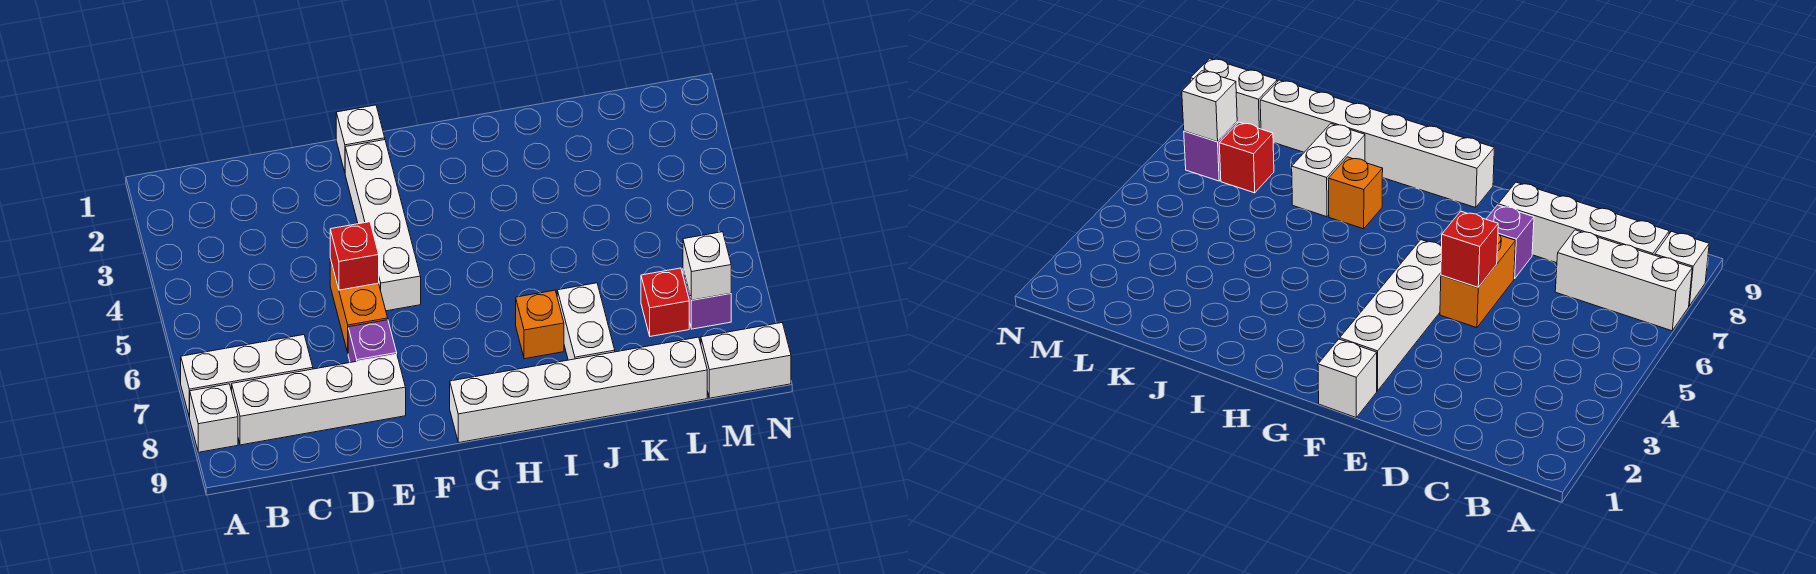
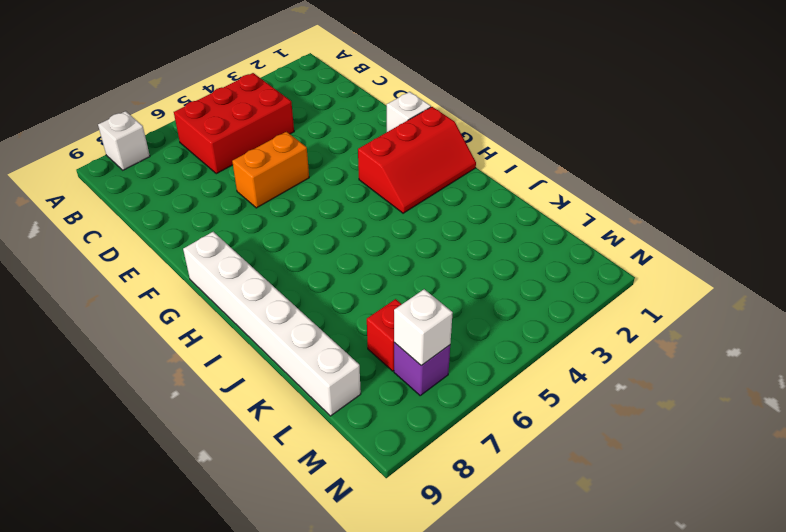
red 2x3 brick [174,73,294,174] -> none
red 2x3 slope [358,107,476,213] -> none
none -> white 1x3 brick [181,335,313,418]
none -> white 1x4 brick [232,354,406,445]
none -> purple 1x1 brick [348,320,397,363]

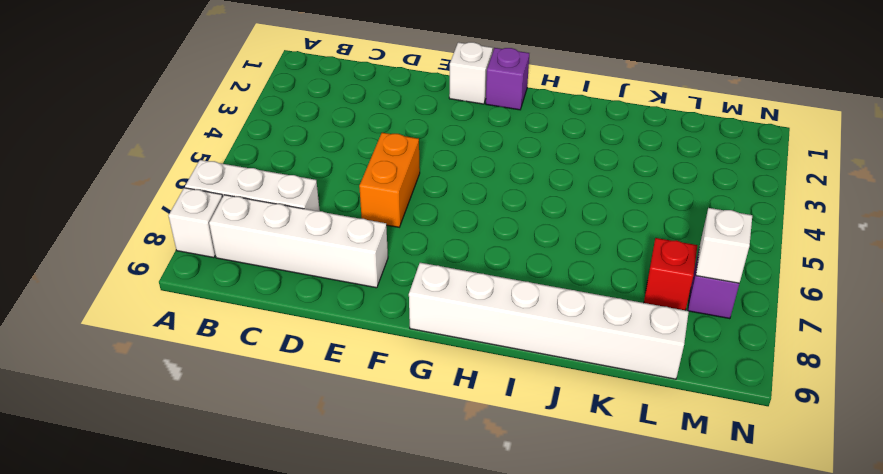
purple 1x1 brick [486,48,529,110] -> purple 1x1 brick moved to [348,320,397,363]
none -> white 1x4 brick [345,140,421,311]
none -> orange 1x1 brick [516,290,564,359]
none -> white 1x2 brick [557,283,615,360]

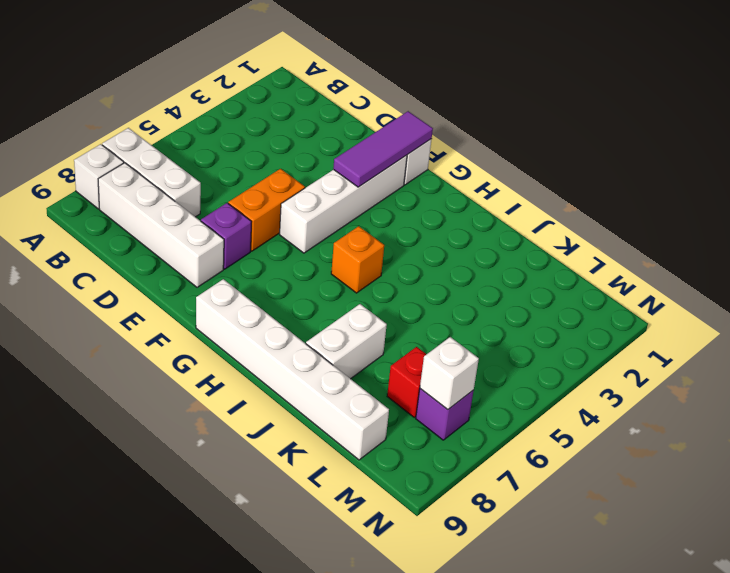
purple 1x3 tile [333,111,433,187] -> none
orange 1x1 brick [331,226,384,293] -> orange 1x1 brick moved to [516,290,564,359]
none -> white 1x2 brick [701,323,791,398]
none -> red 1x1 brick [330,222,379,290]

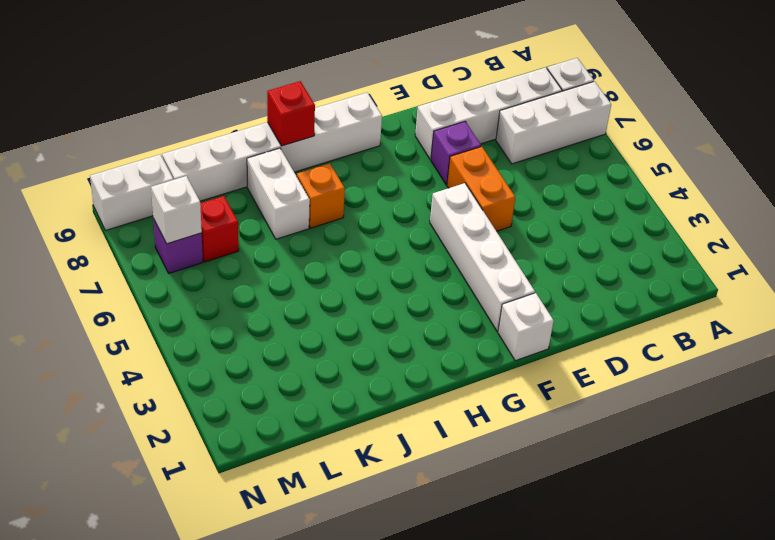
red 1x1 brick [267,81,315,146] -> red 1x1 brick moved to [330,222,379,290]

